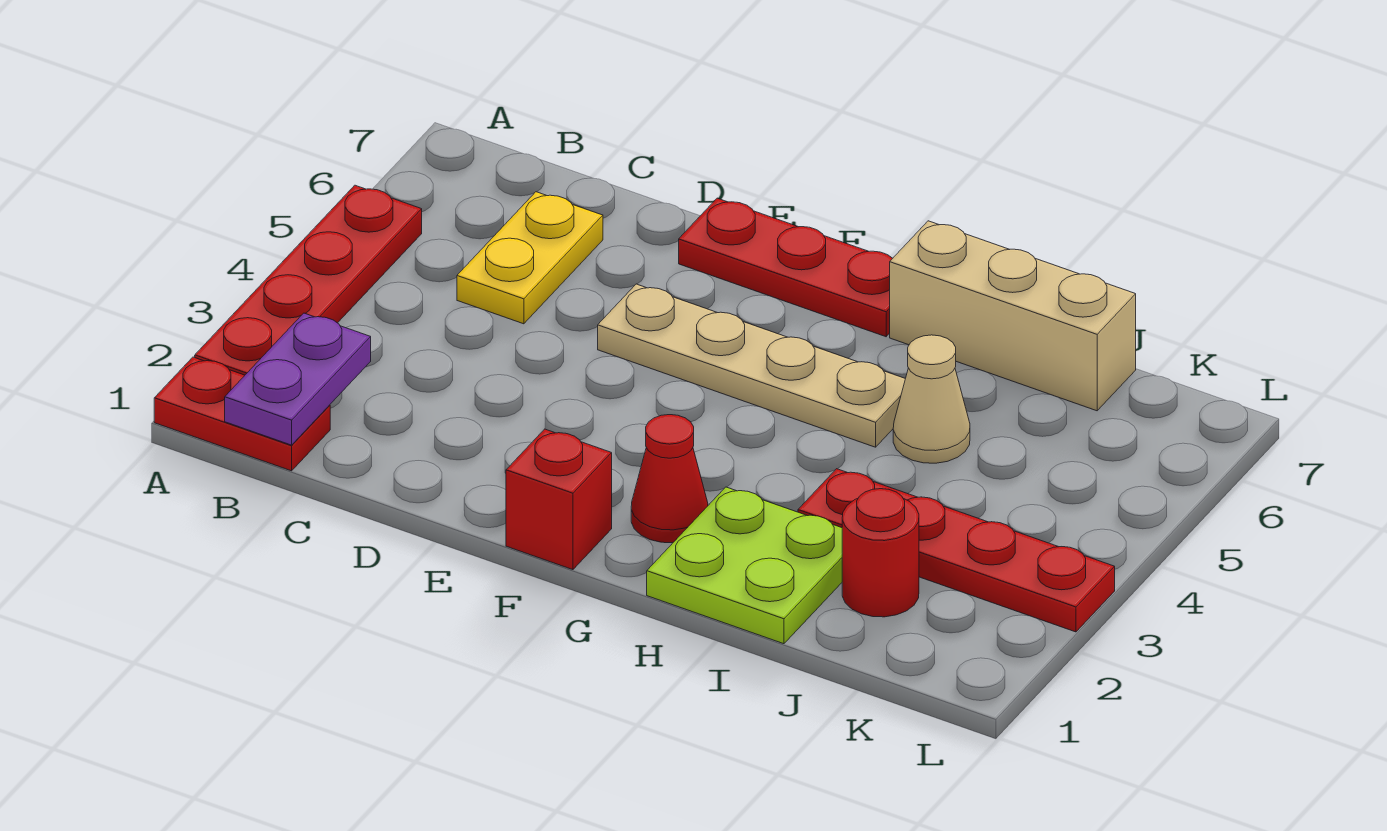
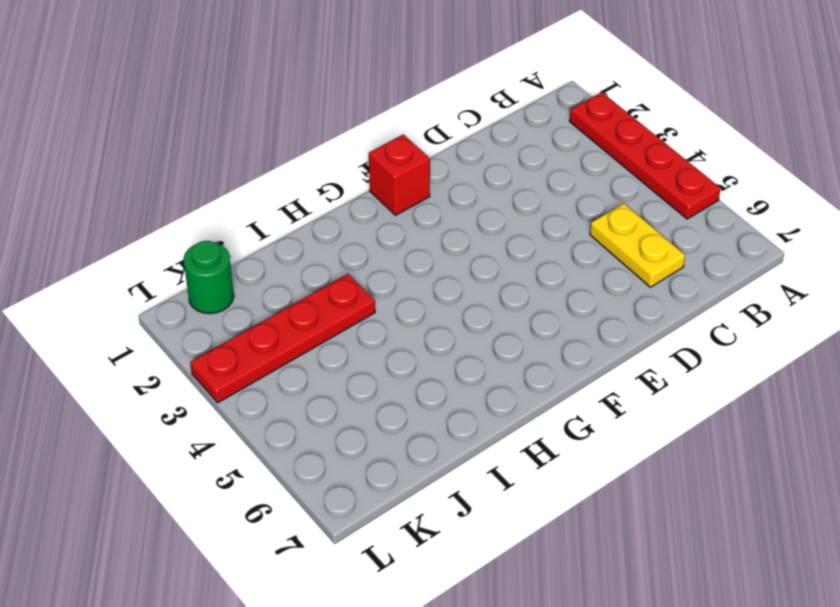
green 1x1 round brick [183,241,234,314] -> none
none -> red 1x2 plate [154,357,330,471]
none -> tan 1x4 plate [598,284,905,447]
none -> red 1x3 plate [679,198,893,337]

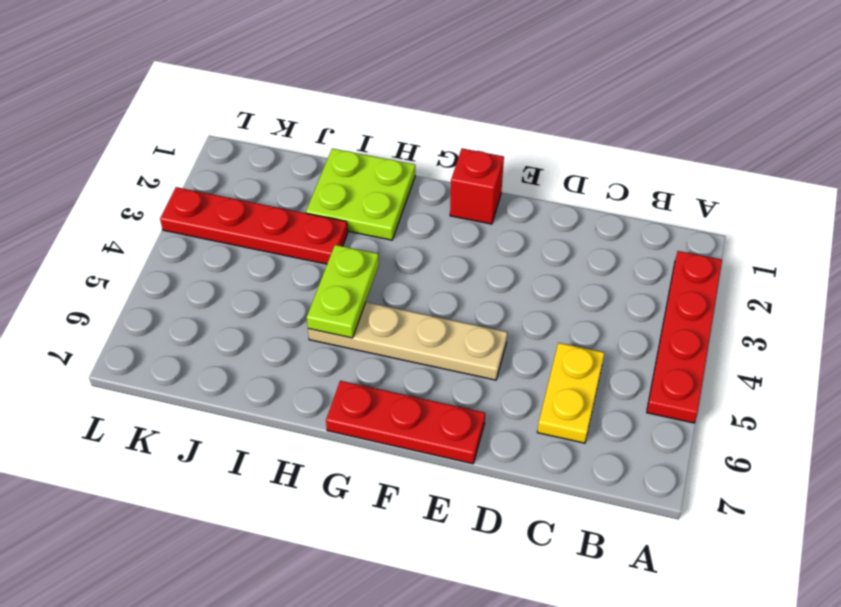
lime 1x2 plate [307,245,379,338] -> none
none -> red 1x2 plate [154,357,330,471]
none -> red 1x1 cone [631,415,708,543]
none -> tan 1x3 brick [890,221,1136,411]

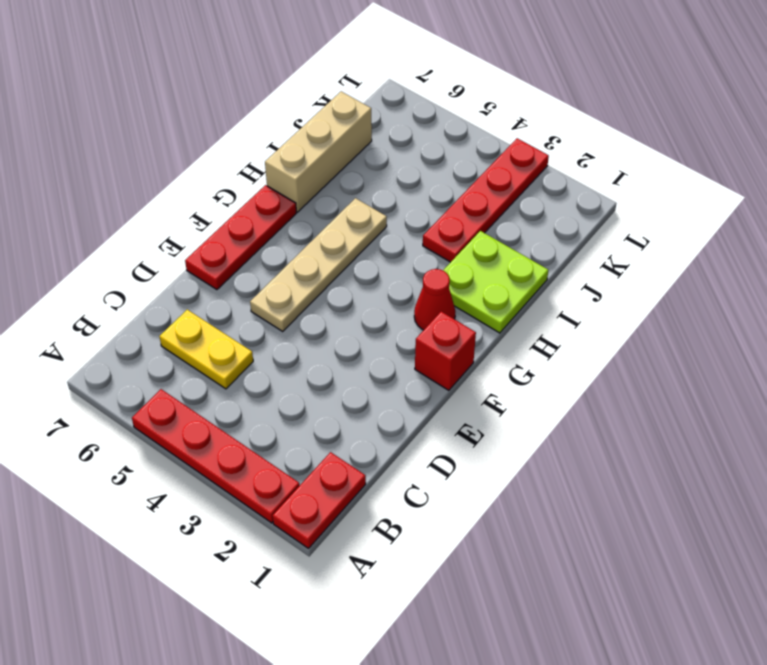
none -> tan 1x1 cone [893,335,970,463]
none -> red 1x1 round brick [842,489,919,617]
none -> purple 1x2 plate [225,313,371,445]

